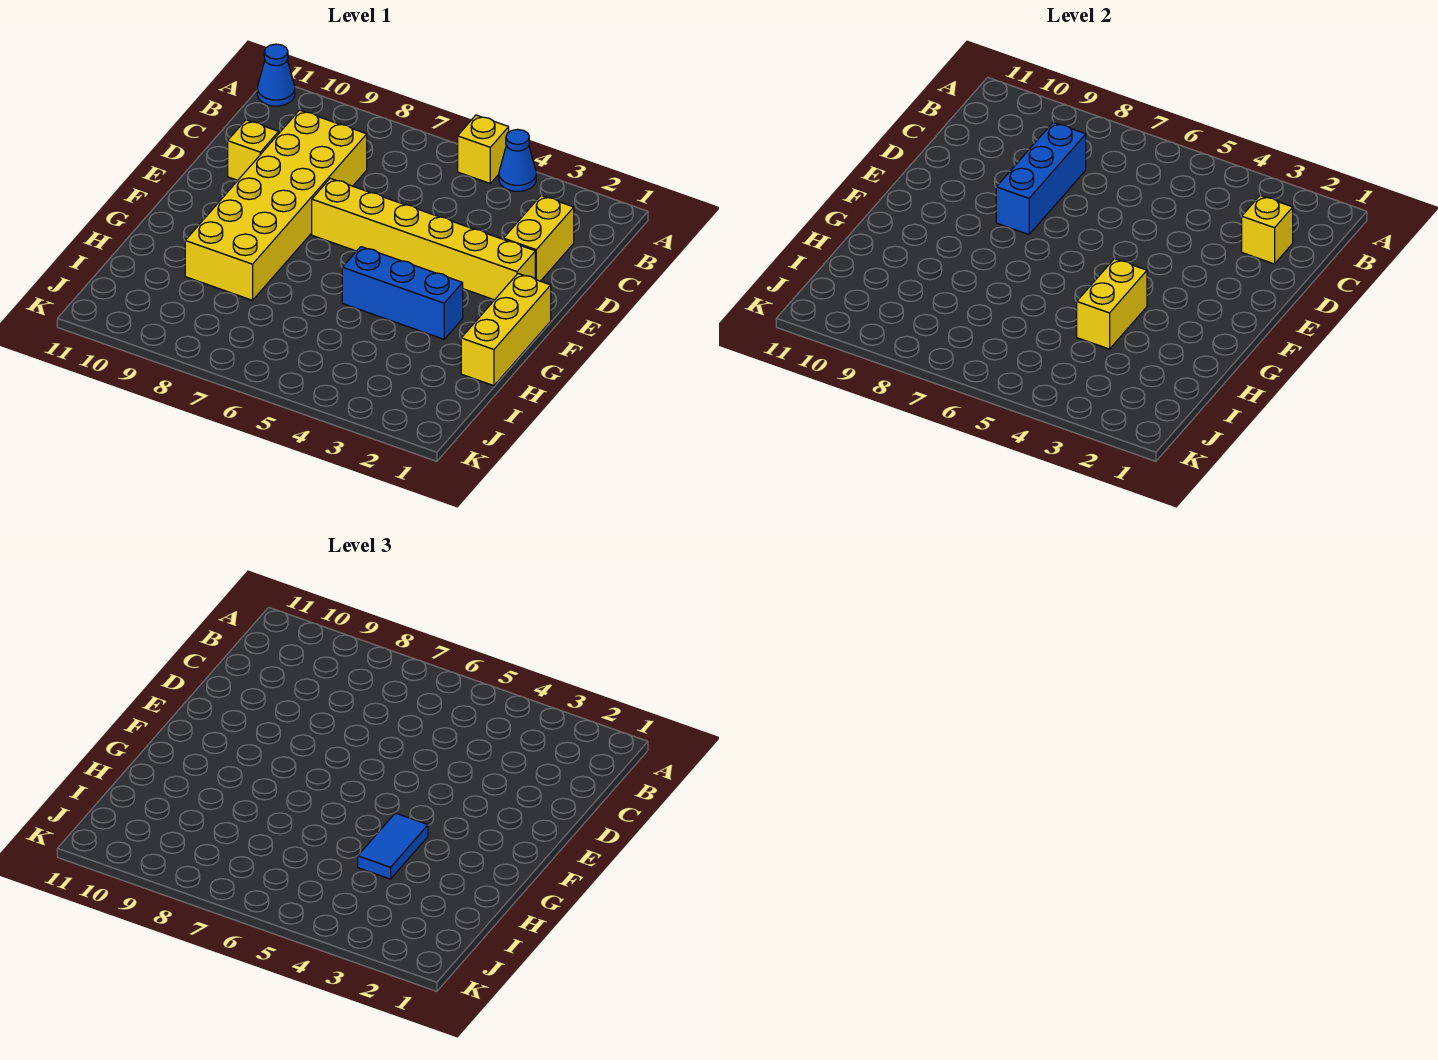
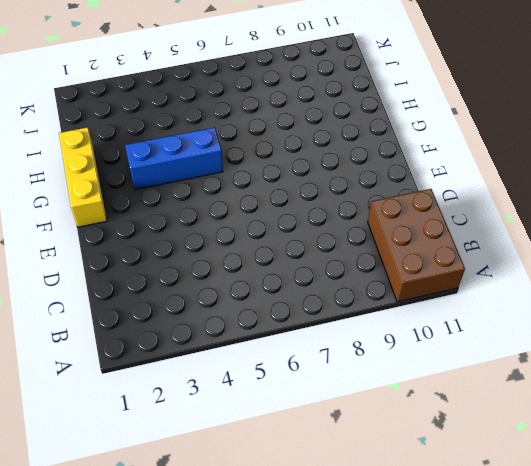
brown 2x3 brick [368,189,465,302] -> blue 1x1 cone [257,44,295,106]
none -> blue 1x1 cone [499,129,536,191]
none -> yellow 1x1 brick [458,115,509,183]
none -> yellow 1x2 brick [504,196,574,281]

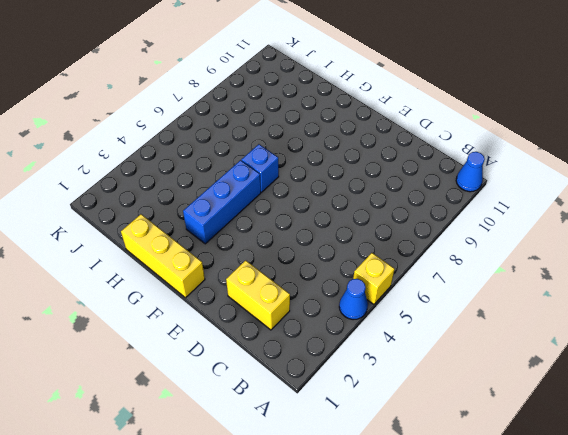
blue 1x1 brick [241,144,279,192] -> none
none -> yellow 2x6 brick [185,110,367,300]
none -> yellow 1x1 brick [228,120,279,180]
none -> yellow 1x6 brick [312,178,535,300]

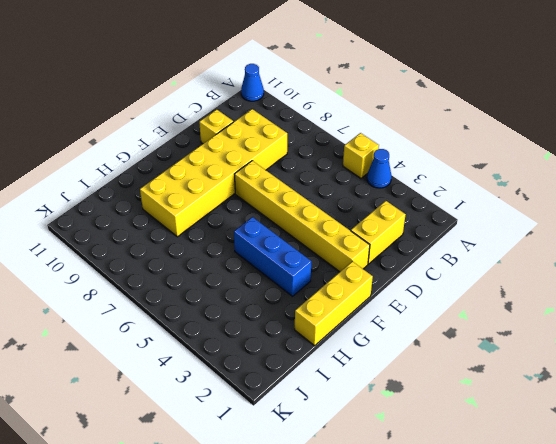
none -> yellow 1x1 brick [1242,196,1293,264]
none -> blue 1x3 brick [996,122,1086,235]
none -> yellow 1x2 brick [1077,259,1147,349]

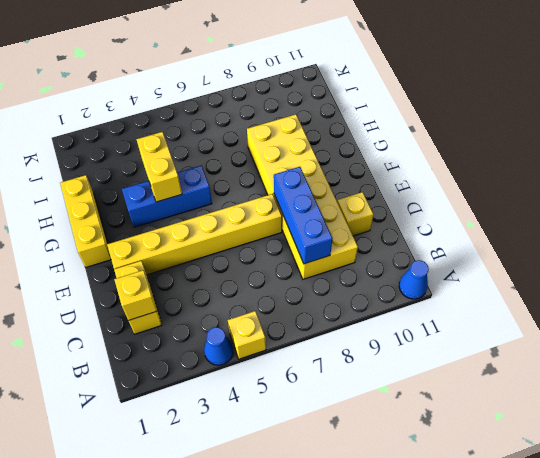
none -> blue 1x2 tile [358,813,428,879]

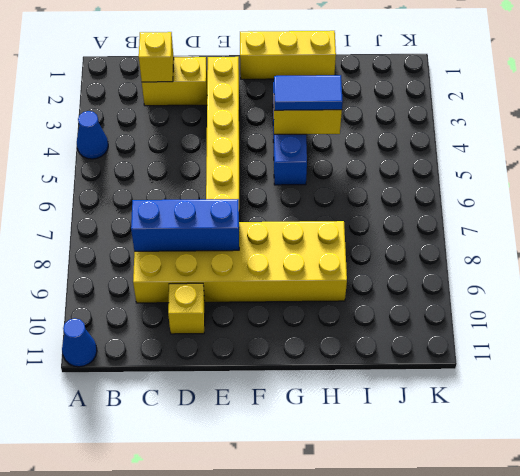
none -> yellow 1x1 brick [458,115,509,183]

